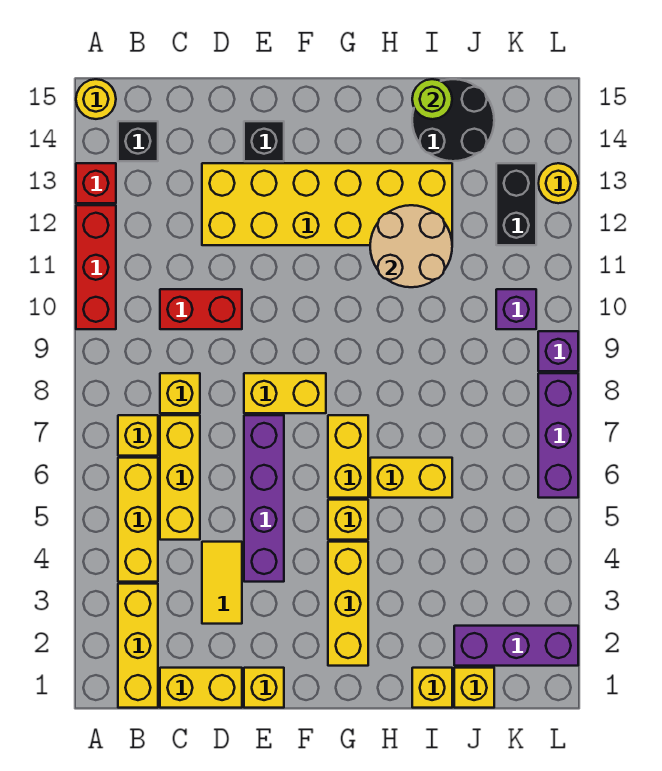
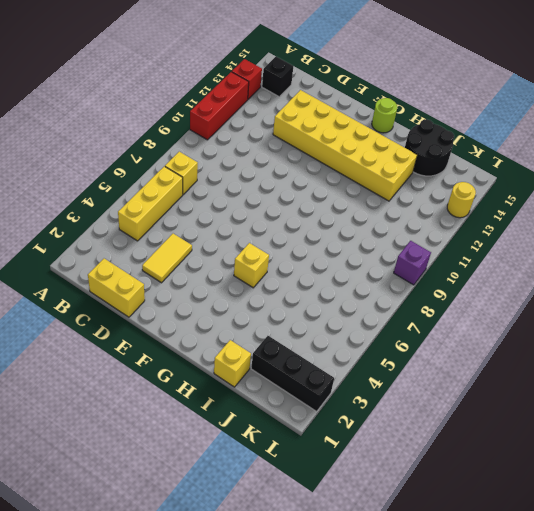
lime 1x1 round brick [372,98,397,133] -> lime 1x1 round brick moved to [412,79,452,119]
black 1x3 brick [251,336,334,411] -> purple 1x3 brick [454,626,578,666]
none -> yellow 1x1 round brick [76,79,116,119]
none -> yellow 1x3 brick [118,584,158,708]
none -> yellow 1x3 brick [160,415,200,540]
none -> yellow 1x1 brick [160,373,200,413]

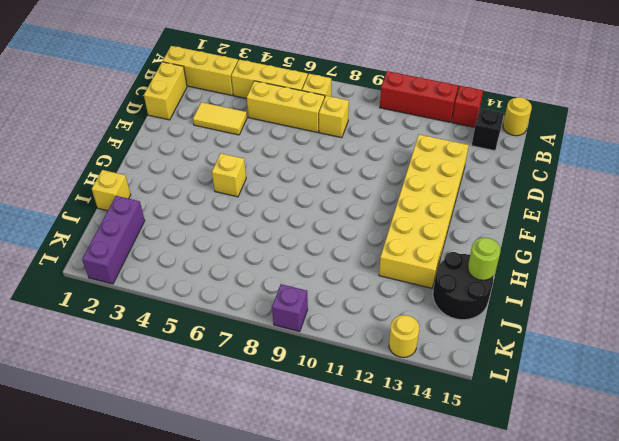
none -> red 1x2 brick [160,289,242,329]
none -> yellow 1x1 brick [244,668,284,708]
none -> purple 1x4 brick [244,415,284,582]
none -> yellow 1x2 brick [244,373,326,413]

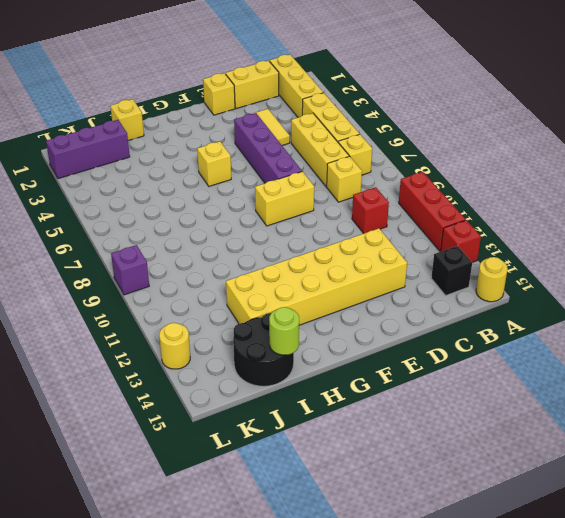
red 1x1 brick [352,187,389,233] -> red 1x2 brick [160,289,242,329]
none -> black 1x1 brick [244,121,284,161]
none -> yellow 1x3 brick [328,542,368,666]
none -> yellow 1x2 brick [328,415,368,498]
none -> yellow 1x2 brick [370,458,452,498]

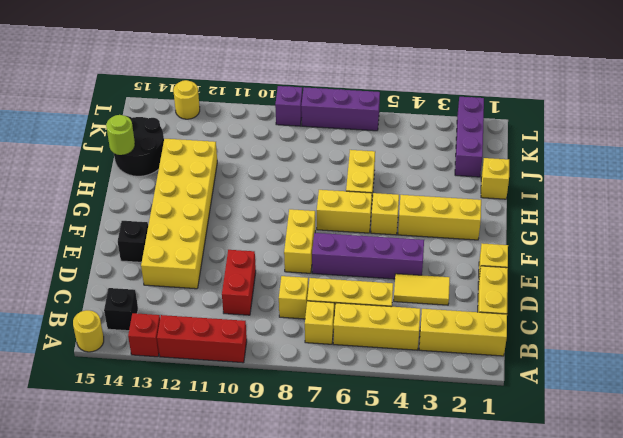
none -> yellow 1x1 brick [454,668,494,708]
none -> purple 1x1 brick [496,289,536,329]
none -> black 1x2 brick [496,163,536,245]
none -> tan 2x2 round brick [370,205,452,287]

